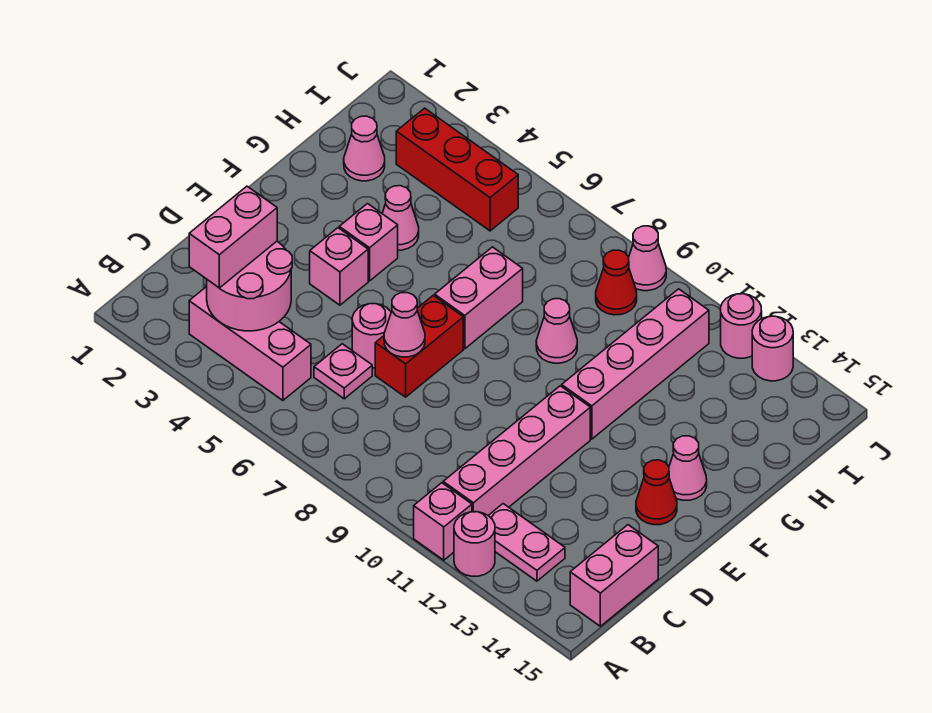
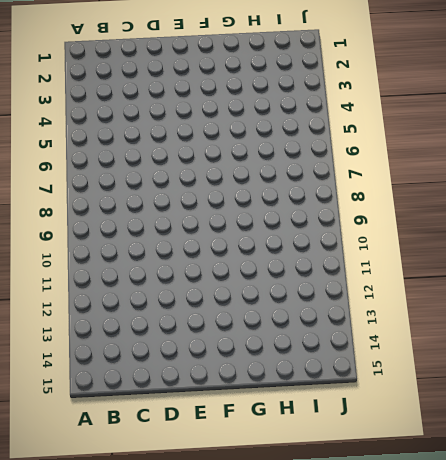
none -> pink 1x1 brick [414,483,472,560]
none -> pink 1x1 round brick [454,512,495,576]
none -> pink 1x3 brick [189,287,311,400]

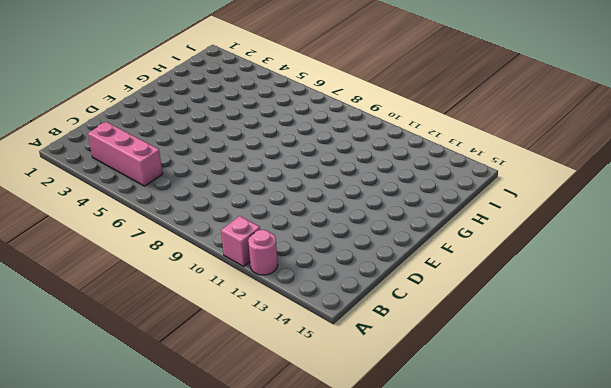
none -> pink 1x4 brick [443,386,590,515]
none -> pink 1x2 plate [488,504,565,581]
none -> pink 1x2 brick [570,525,658,626]

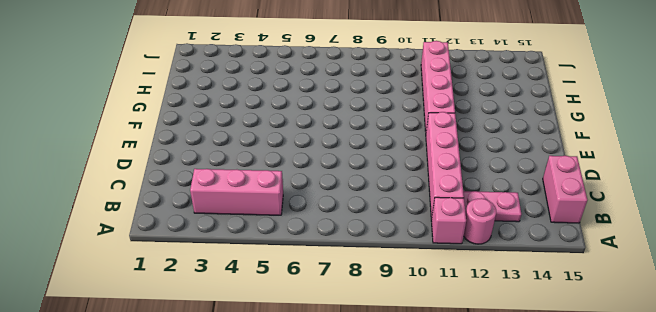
none -> pink 1x1 plate [314,344,372,399]
none -> pink 1x1 round brick [352,304,391,368]
none -> red 1x2 brick [375,296,463,397]

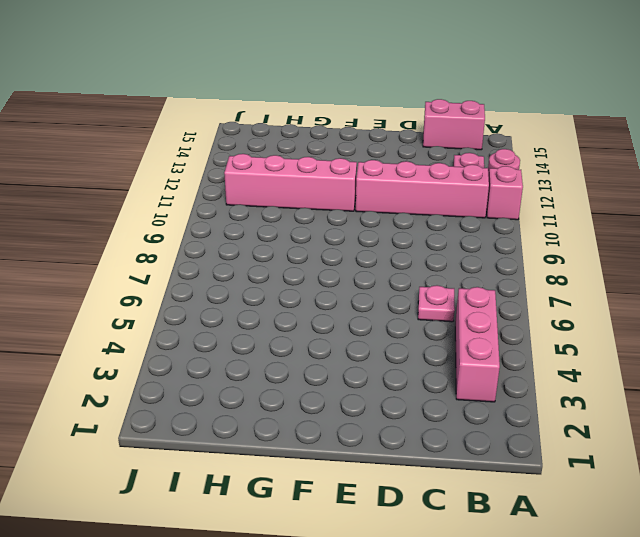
none -> pink 1x1 round brick [352,304,391,368]
none -> red 1x2 brick [375,296,463,397]
none -> pink 1x1 brick [310,228,368,305]

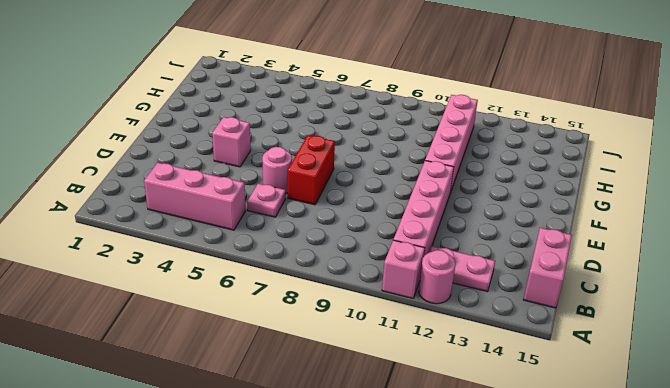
none -> red 1x1 cone [636,460,677,525]
none -> pink 1x1 brick [339,204,398,281]
none -> pink 1x2 brick [435,247,523,349]

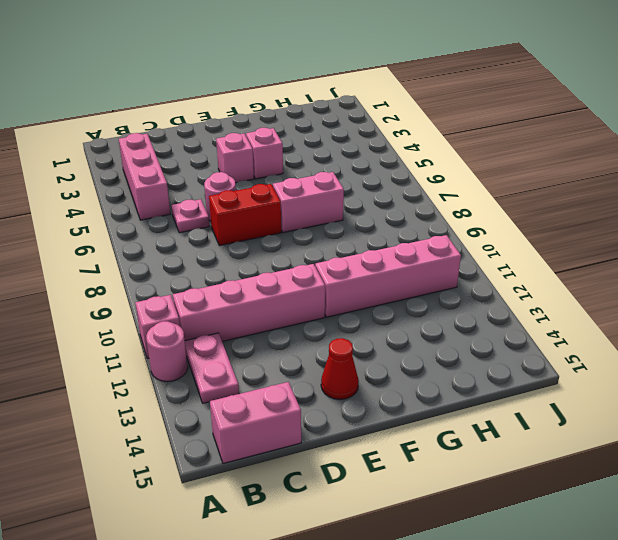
none -> pink 1x1 cone [669,436,707,500]
none -> pink 1x1 cone [382,186,419,250]
none -> pink 1x1 cone [536,299,577,363]

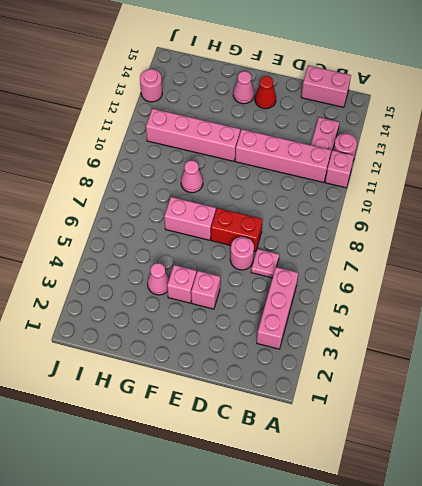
none -> pink 1x1 cone [344,116,385,181]
none -> red 1x3 brick [396,108,518,231]
none -> red 1x1 cone [596,250,637,315]

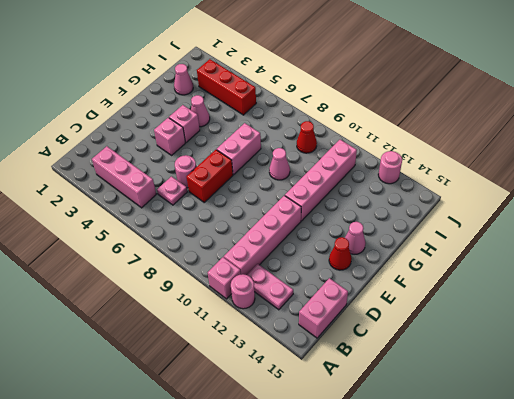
none -> pink 1x1 cone [629,226,666,291]
none -> pink 1x1 round brick [721,294,762,358]
none -> pink 2x2 round brick [207,241,292,331]

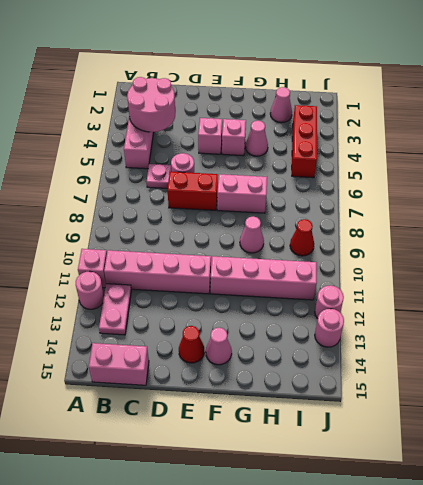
none -> pink 1x1 cone [629,226,666,291]
none -> pink 1x1 cone [384,293,425,357]
none -> pink 1x2 brick [189,186,277,288]

